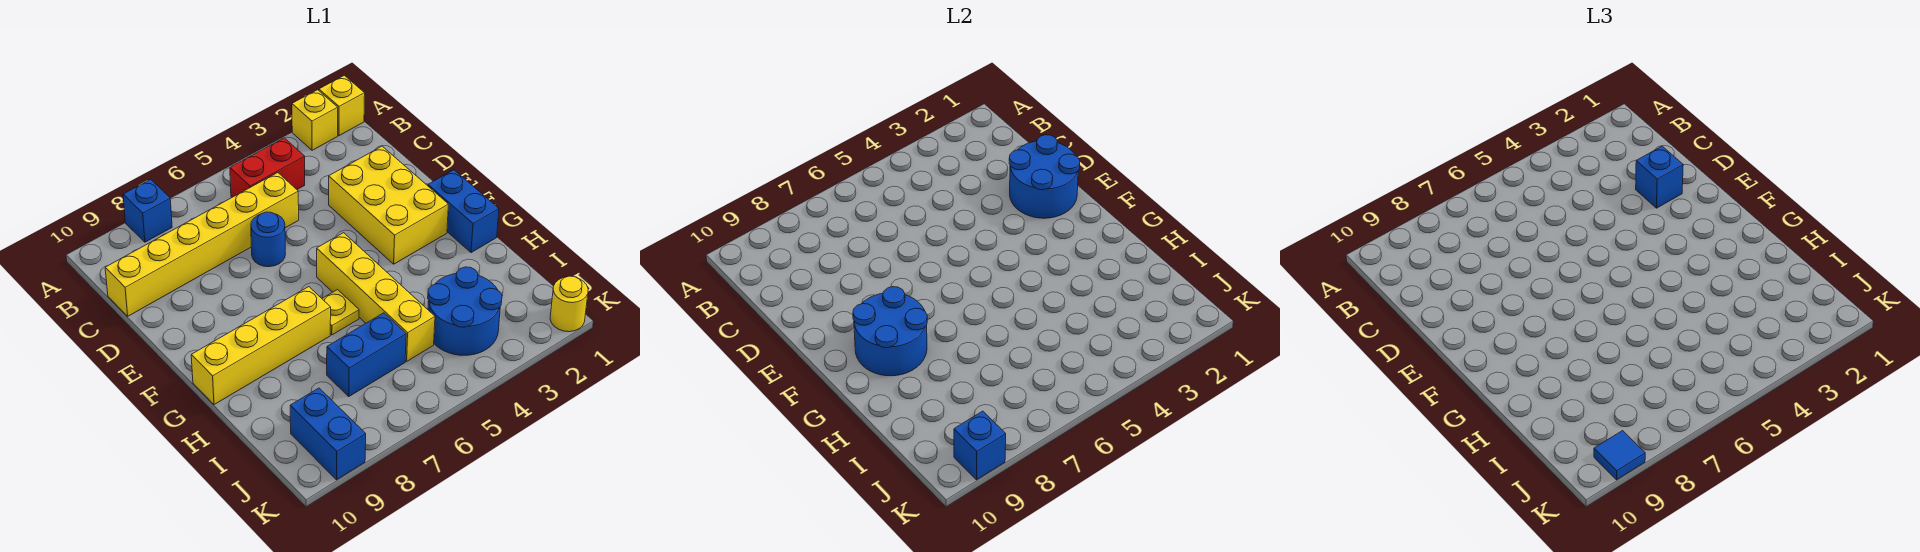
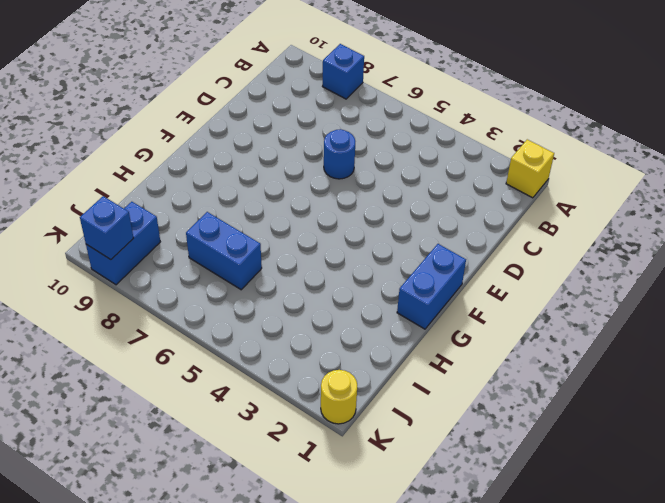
none -> yellow 1x1 brick [292,90,338,150]
none -> red 1x2 brick [230,138,305,197]
none -> yellow 1x6 brick [105,173,299,316]

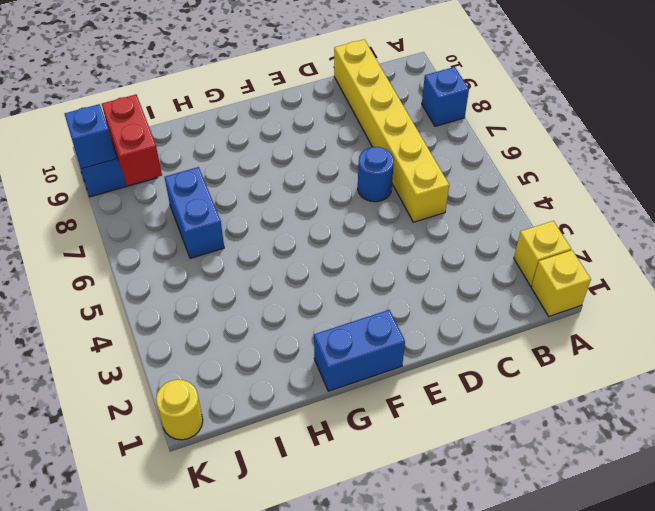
red 1x2 brick [102,95,162,185] -> red 1x2 brick moved to [230,138,305,197]
none -> yellow 2x3 brick [329,146,449,264]
none -> yellow 1x4 brick [317,233,435,361]
none -> yellow 1x1 plate [322,290,359,335]

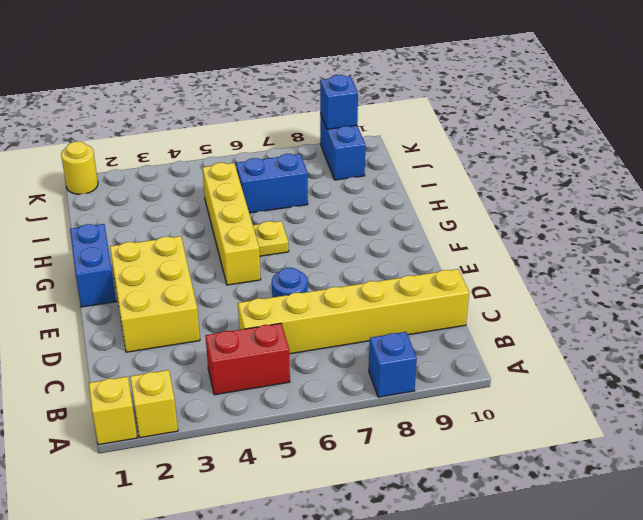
none -> yellow 1x4 brick [191,287,331,405]
none -> blue 2x2 round brick [428,267,502,355]
none -> blue 2x2 round brick [1009,135,1080,218]

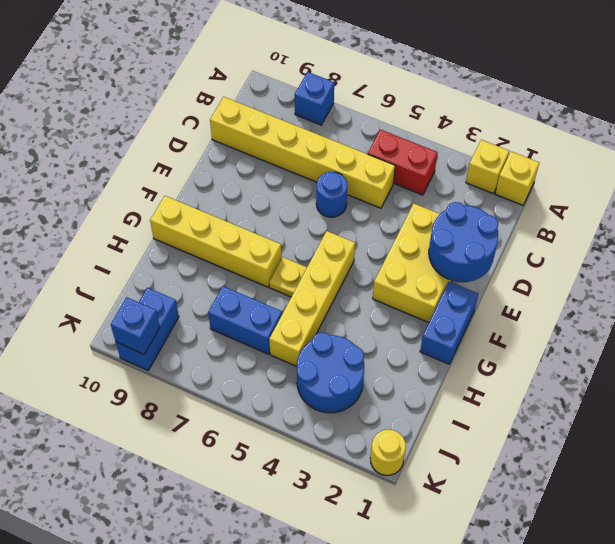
none -> blue 2x2 round brick [853,287,927,376]
none -> blue 1x1 brick [1636,146,1683,208]
none -> blue 1x1 tile [1594,431,1645,480]

